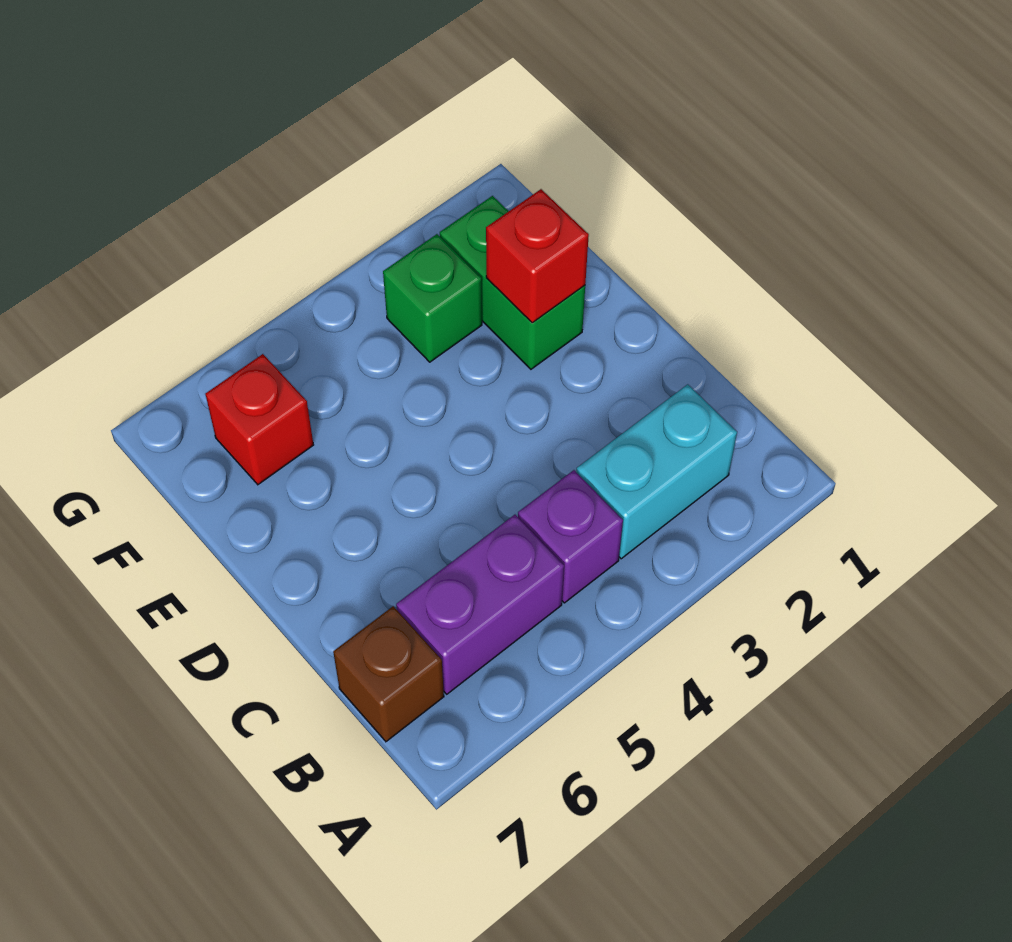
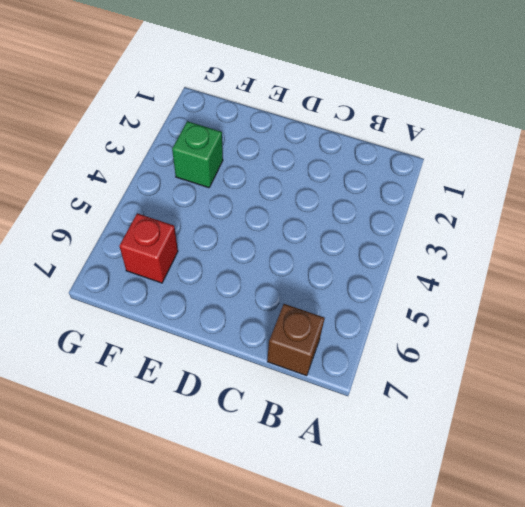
none -> cyan 1x2 brick [576,384,737,559]
none -> purple 1x1 brick [518,470,623,603]

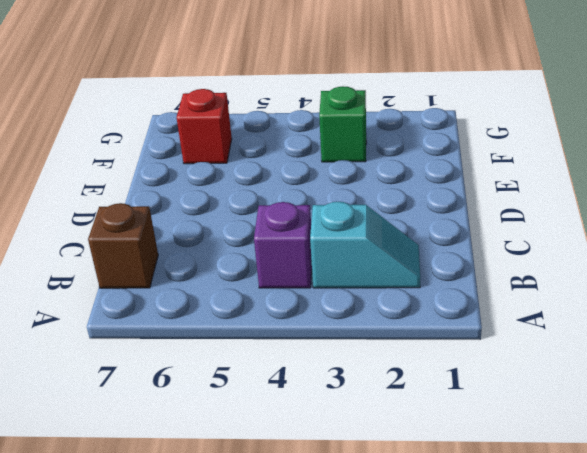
cyan 1x2 slope [310,202,420,288] -> cyan 1x2 brick [576,384,737,559]
none -> purple 1x2 brick [396,515,564,694]
none -> green 1x2 brick [440,196,585,369]

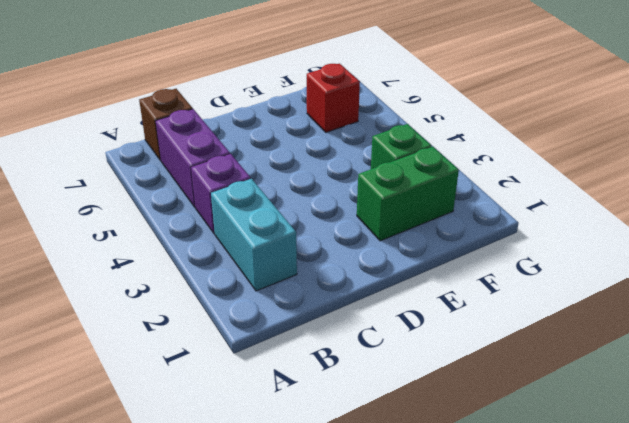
none -> red 1x1 brick [486,189,589,323]

